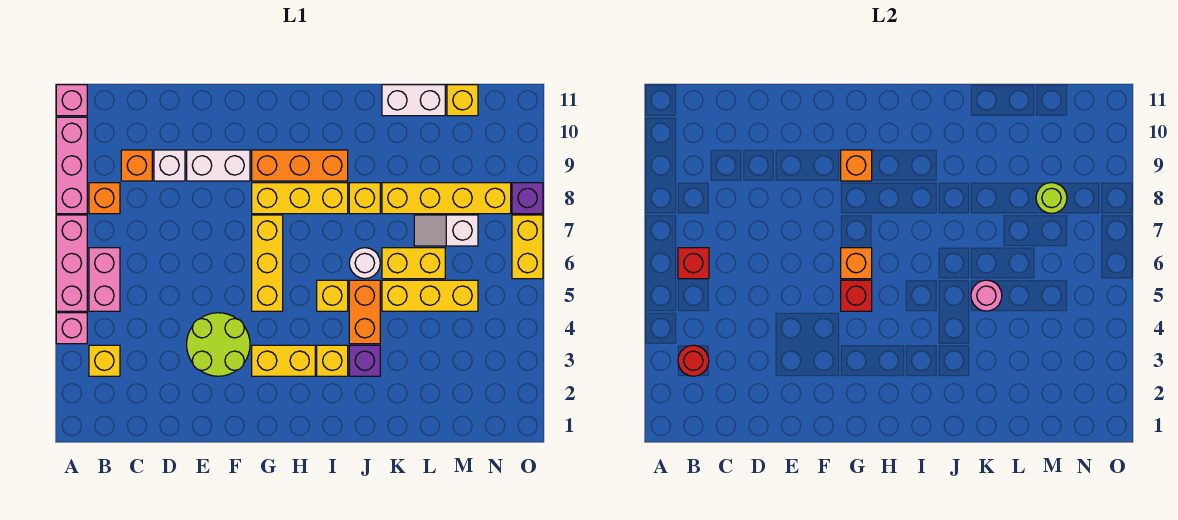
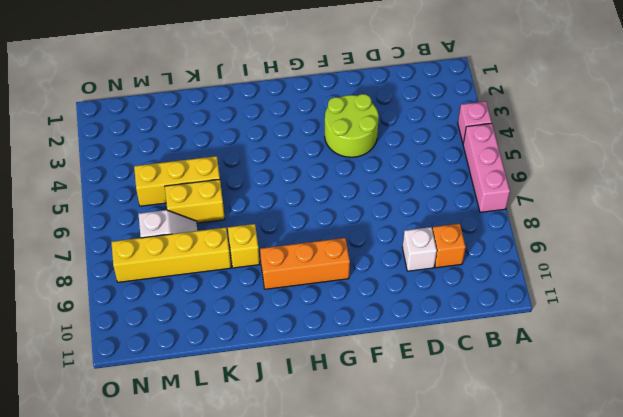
none -> pink 1x3 brick [56,117,87,214]
none -> pink 1x1 brick [56,85,87,116]
none -> yellow 1x1 brick [89,345,120,376]
none -> pink 1x2 brick [89,248,120,311]

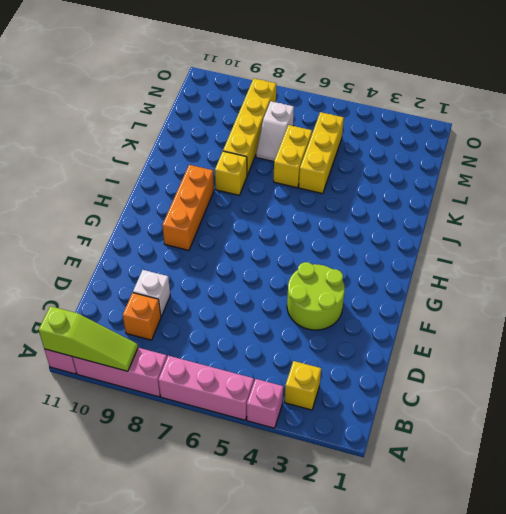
lime 1x3 slope [39,306,138,371] -> none
none -> pink 1x2 brick [89,248,120,311]
none -> orange 1x1 brick [89,183,120,214]
none -> white 1x2 brick [187,150,250,181]
none -> yellow 1x2 brick [252,345,315,376]

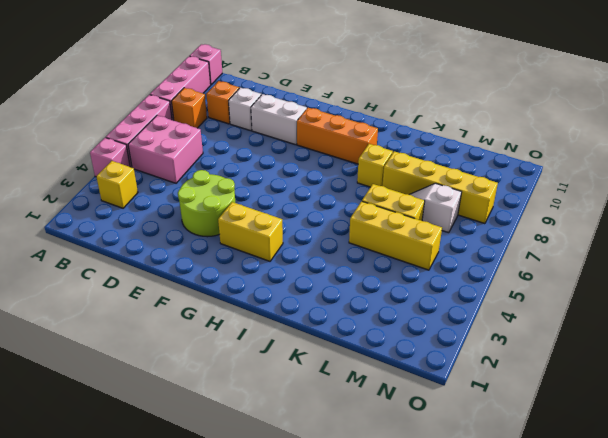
pink 2x2 brick [128,116,203,183] -> pink 1x2 brick [89,248,120,311]
none -> yellow 1x3 brick [252,215,283,311]
none -> yellow 1x3 brick [252,183,348,214]
none -> yellow 1x1 brick [317,345,348,376]
none -> yellow 1x1 brick [317,280,348,311]

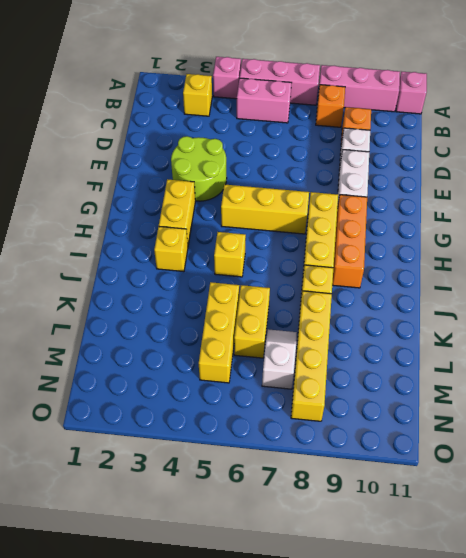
none -> purple 1x1 brick [349,345,380,376]
none -> orange 1x2 brick [349,280,380,344]
none -> white 1x1 round brick [349,248,380,279]
none -> white 1x2 brick [382,85,445,116]

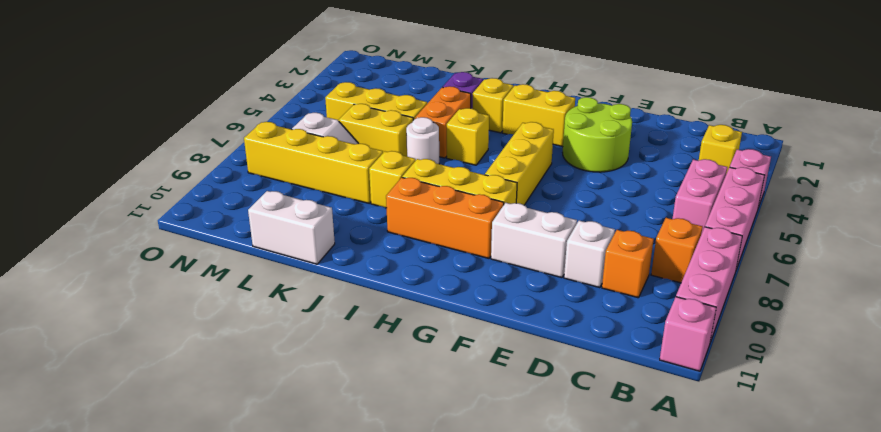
none -> yellow 1x1 brick [447,85,478,116]
none -> yellow 1x2 brick [512,215,543,279]
none -> purple 1x1 brick [512,183,543,214]
none -> red 1x1 round brick [678,345,709,376]

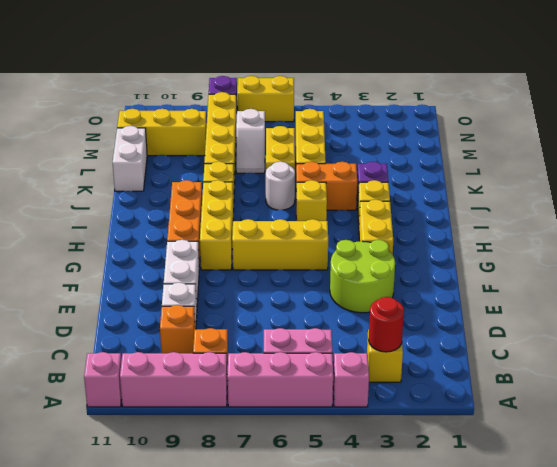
yellow 1x3 brick [117,109,207,156] -> yellow 1x1 brick [447,85,478,116]
none -> red 1x1 brick [678,248,709,279]
none -> red 1x1 brick [841,280,872,311]
none -> orange 1x1 brick [841,248,872,279]
none -> orange 1x1 brick [841,150,872,181]

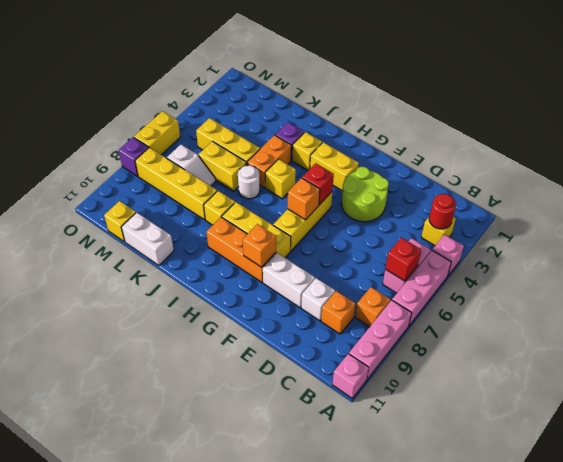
none -> pink 1x1 round brick [971,280,1002,311]
none -> lime 1x1 round brick [1036,183,1067,213]

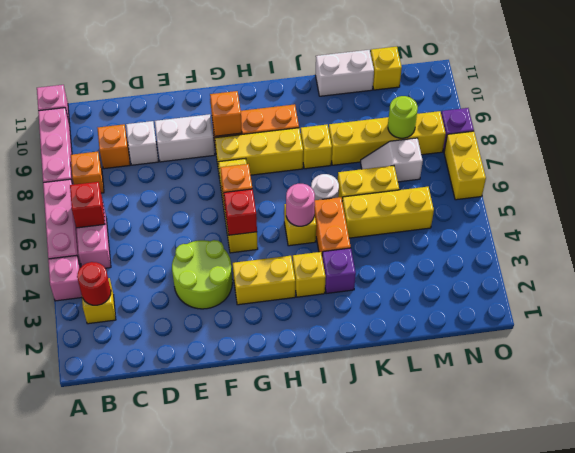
pink 1x1 round brick [286,184,315,226] -> pink 1x1 round brick moved to [971,280,1002,311]

